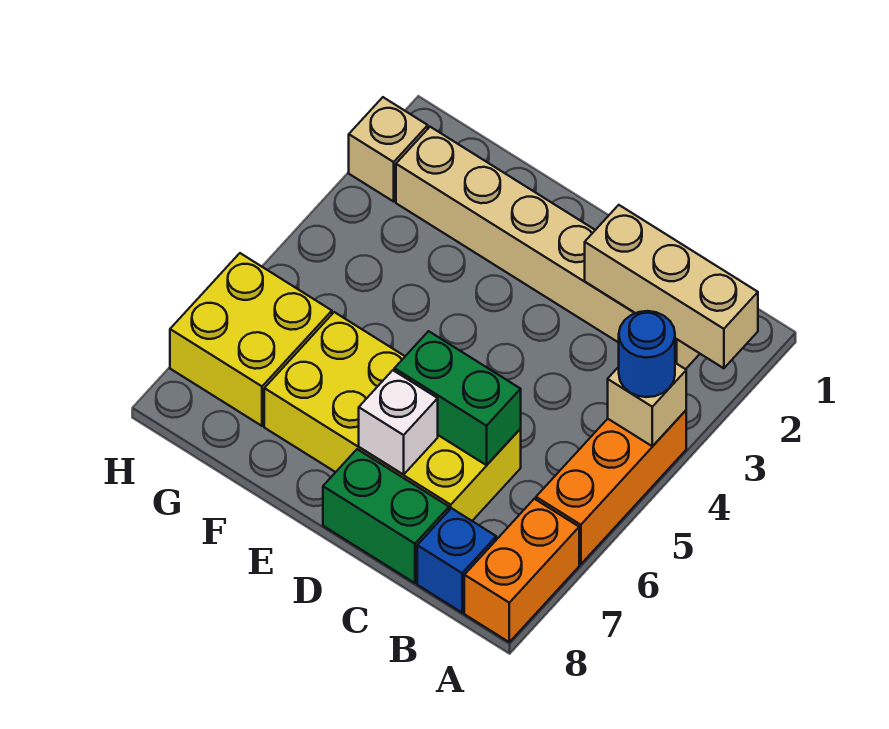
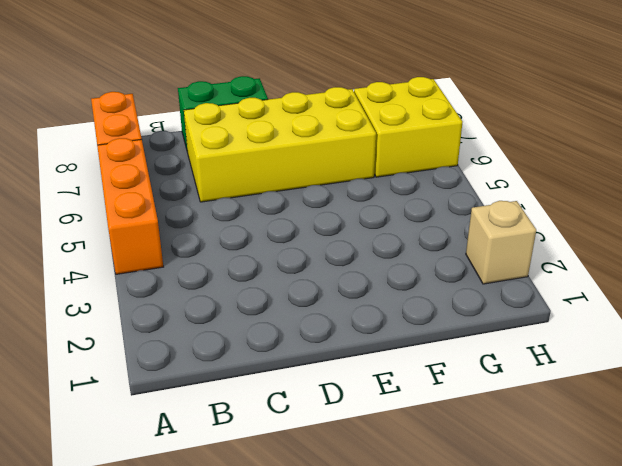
none -> tan 1x6 brick [396,127,700,369]
none -> blue 1x1 brick [417,508,496,613]
none -> tan 1x3 brick [585,205,758,368]

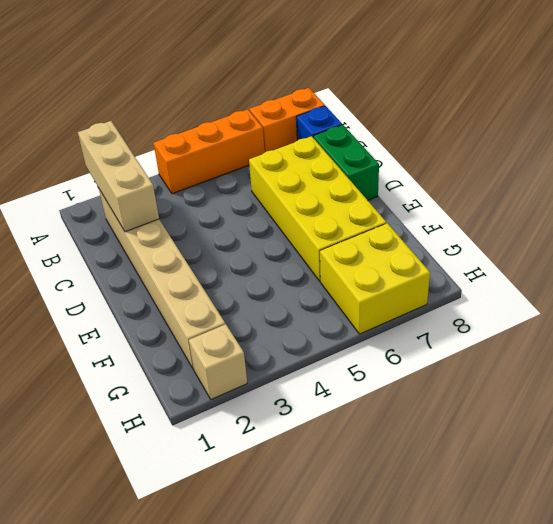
none -> tan 1x1 brick [608,363,686,446]
none -> green 1x2 brick [394,331,521,465]
none -> white 1x1 brick [359,370,438,475]

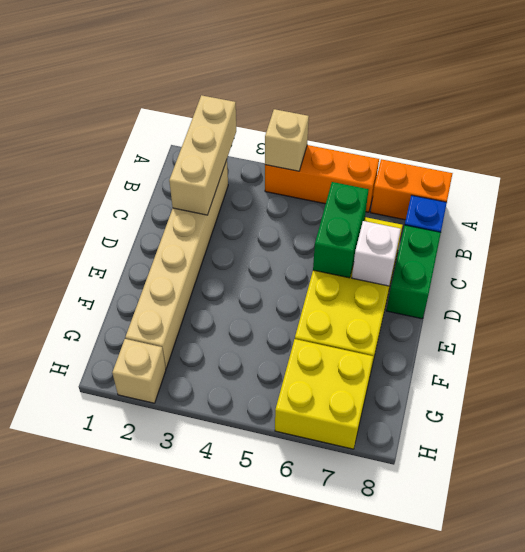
none -> blue 1x1 round brick [619,311,675,397]

